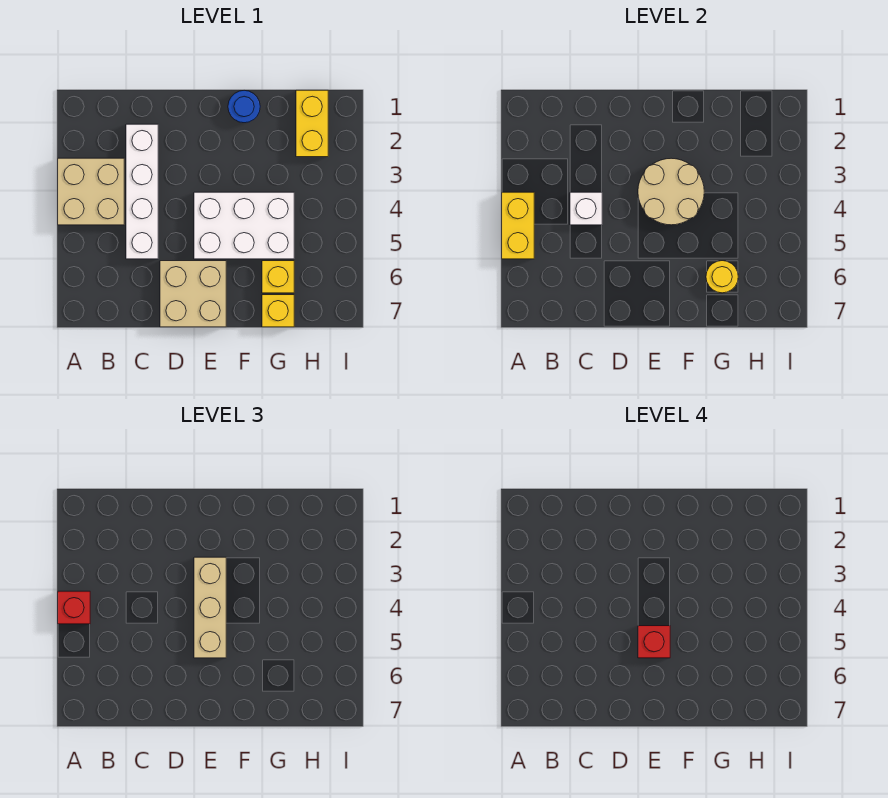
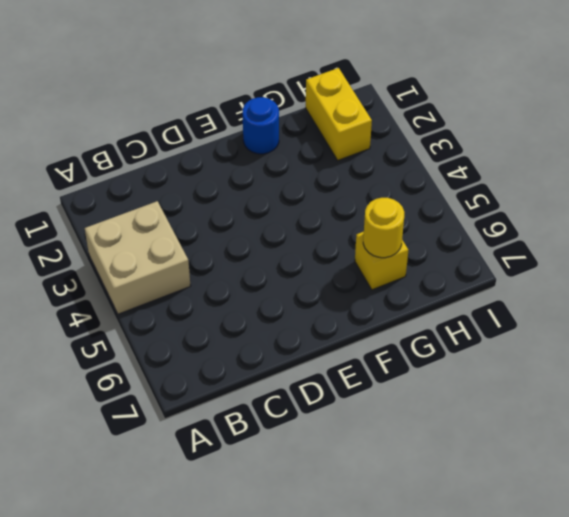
none -> white 1x4 brick [126,124,158,259]
none -> tan 2x2 brick [160,261,226,327]
none -> white 2x3 brick [194,192,294,259]

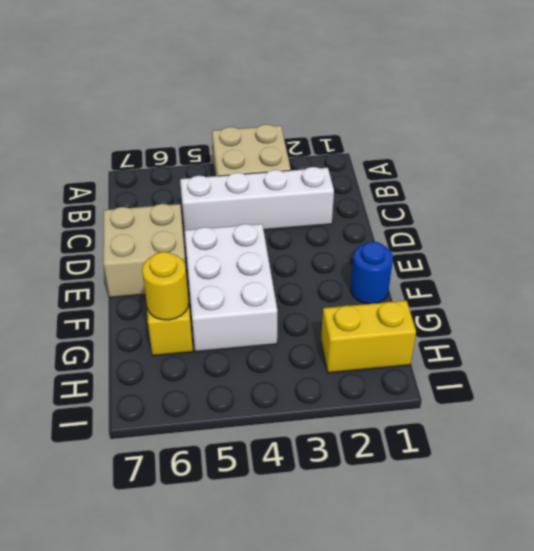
none -> yellow 1x1 brick [262,295,294,327]
none -> yellow 1x2 brick [502,192,534,259]
none -> white 1x1 brick [570,192,602,225]

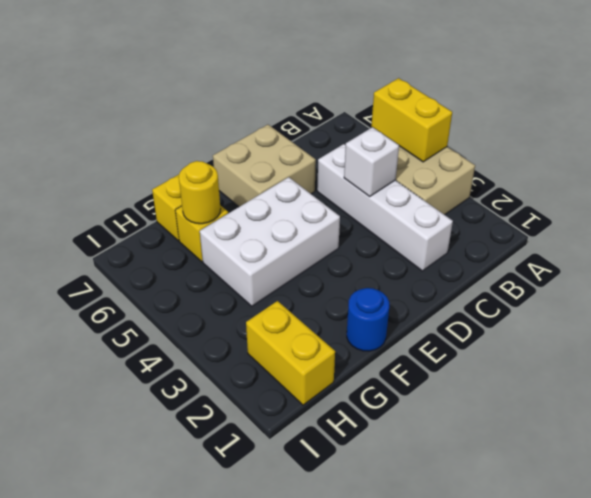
none -> tan 2x2 round brick [638,158,704,225]
none -> red 1x1 brick [58,591,90,624]
none -> tan 1x3 brick [194,557,226,658]

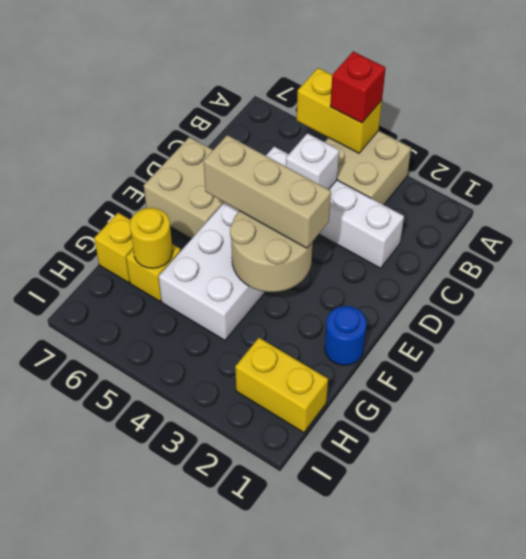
none -> red 1x1 brick [638,626,670,658]

